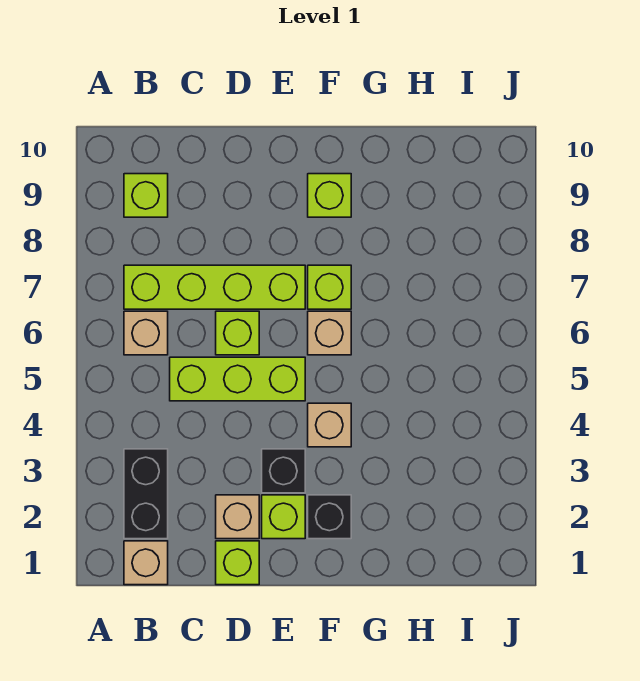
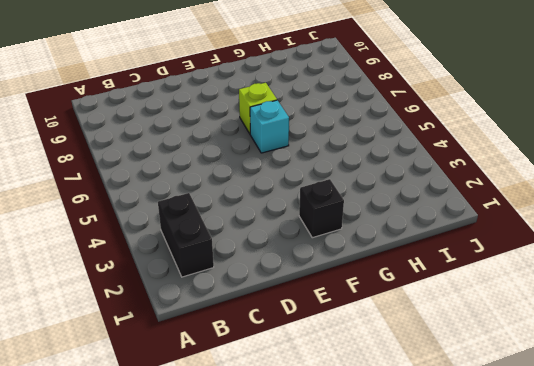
cyan 1x1 brick [250,100,289,153] -> tan 1x1 brick [308,311,351,355]
none -> tan 1x1 brick [124,541,168,585]
none -> tan 1x1 brick [124,311,168,355]
none -> lime 1x4 brick [124,265,305,309]

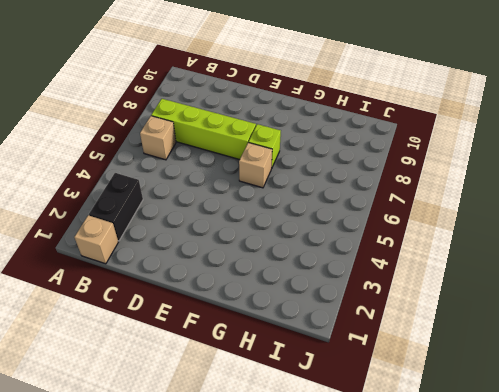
none -> lime 1x1 brick [124,174,168,217]
none -> lime 1x3 brick [170,357,305,401]
none -> lime 1x1 brick [216,541,259,585]

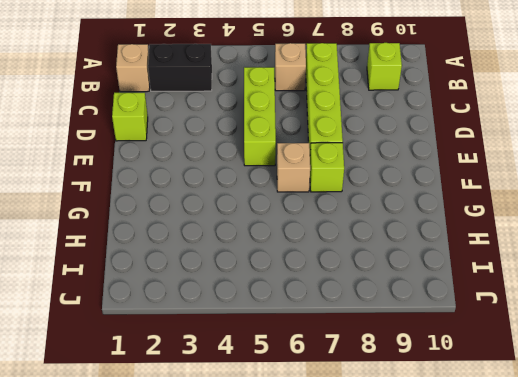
none -> tan 1x1 brick [216,495,259,539]
none -> lime 1x1 brick [216,311,259,355]
none -> lime 1x1 brick [262,495,305,539]

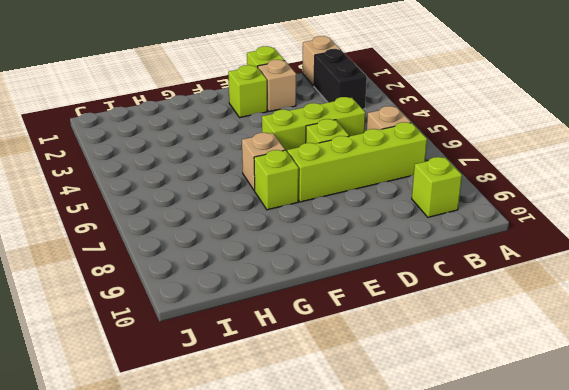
none -> black 1x1 brick [262,449,305,493]
none -> black 1x1 brick [308,495,351,539]
none -> tan 1x1 brick [308,403,351,447]

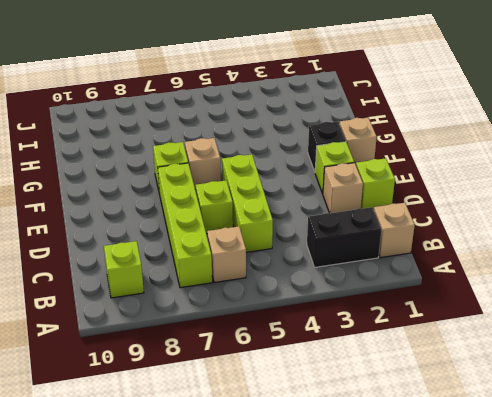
tan 1x1 brick [339,118,377,165] -> tan 1x1 brick moved to [308,403,351,447]
none -> black 1x1 brick [262,449,305,493]
none -> lime 1x1 brick [308,174,351,217]

